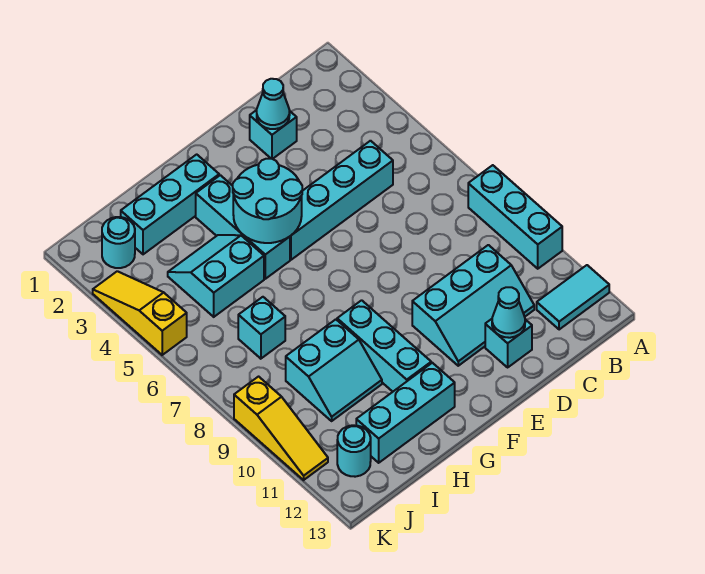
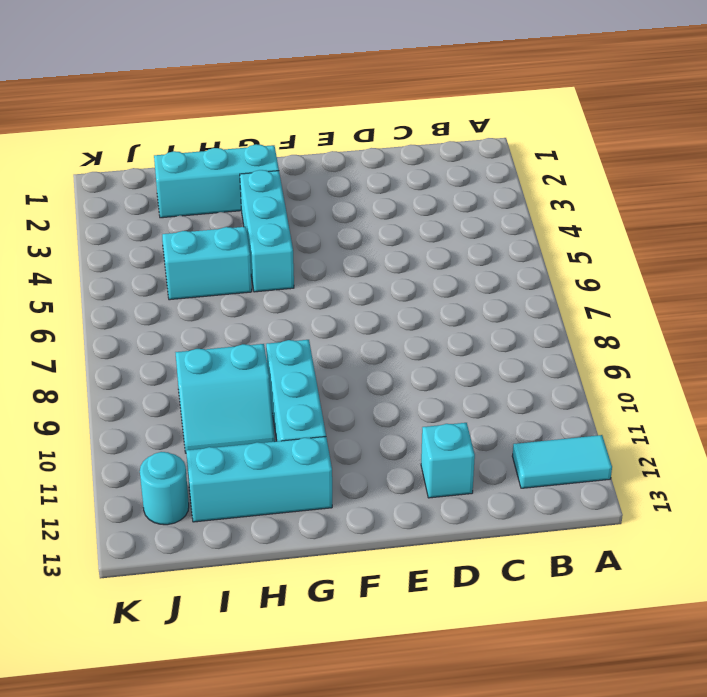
none -> cyan 1x3 brick [468,165,562,269]
none -> cyan 1x4 brick [290,141,393,260]
none -> cyan 2x3 slope [412,245,534,366]

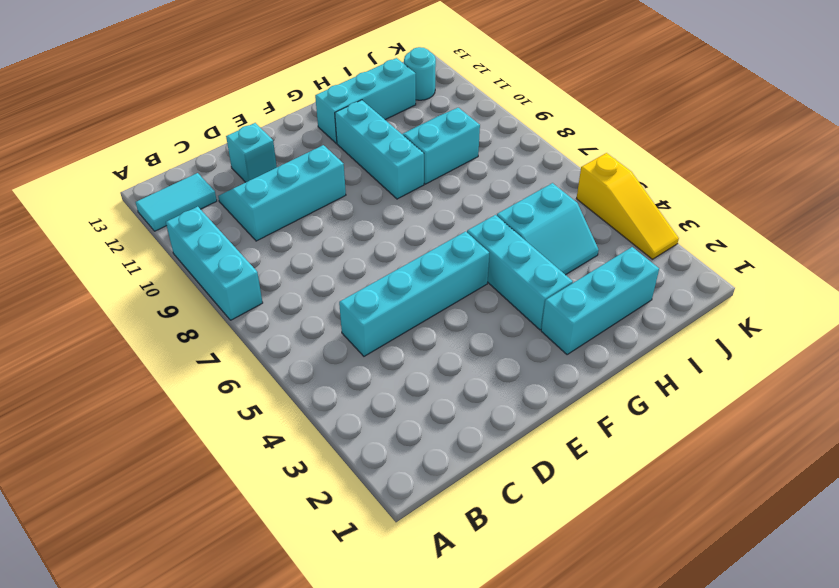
none -> cyan 1x1 brick [250,110,297,159]
none -> cyan 1x1 brick [238,297,285,359]
none -> cyan 1x1 round brick [102,217,135,268]

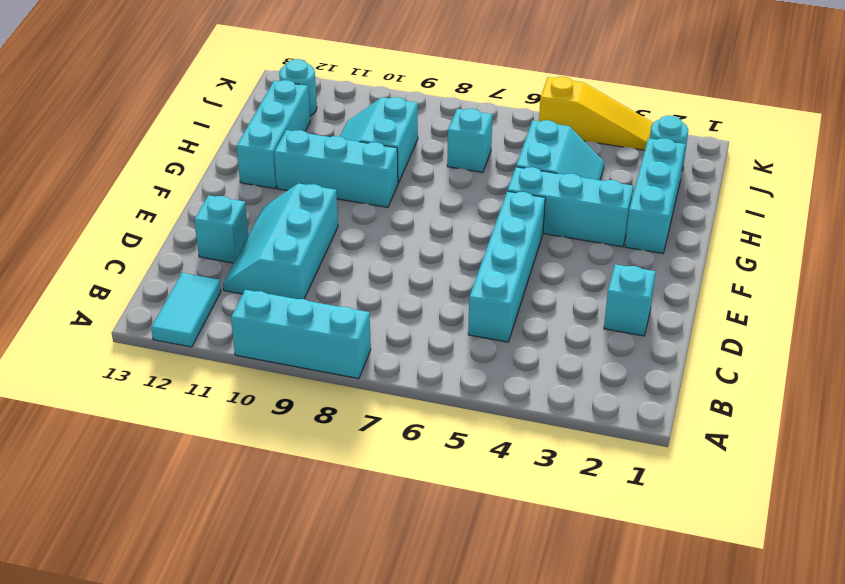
none -> yellow 1x3 slope [234,377,328,480]
none -> cyan 1x1 cone [257,79,290,129]
none -> cyan 1x1 cone [492,287,525,338]

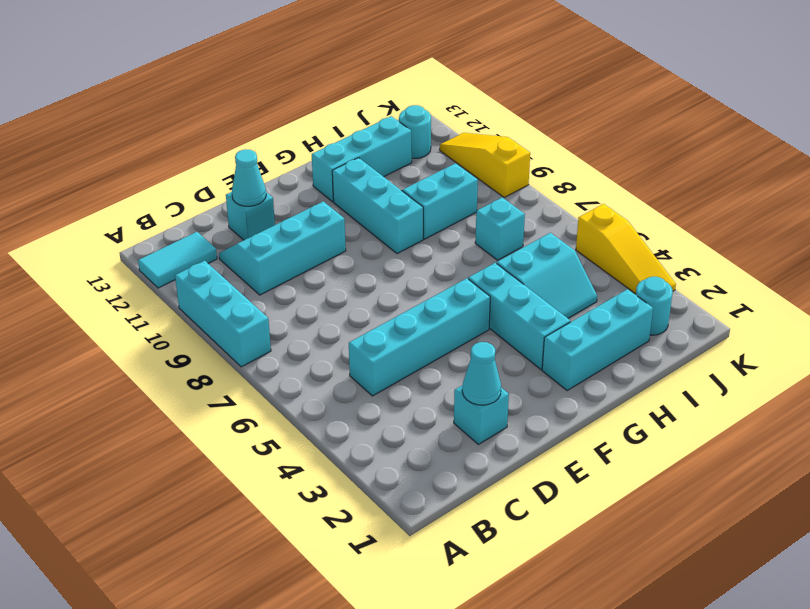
none -> cyan 2x2 round brick [233,159,302,243]

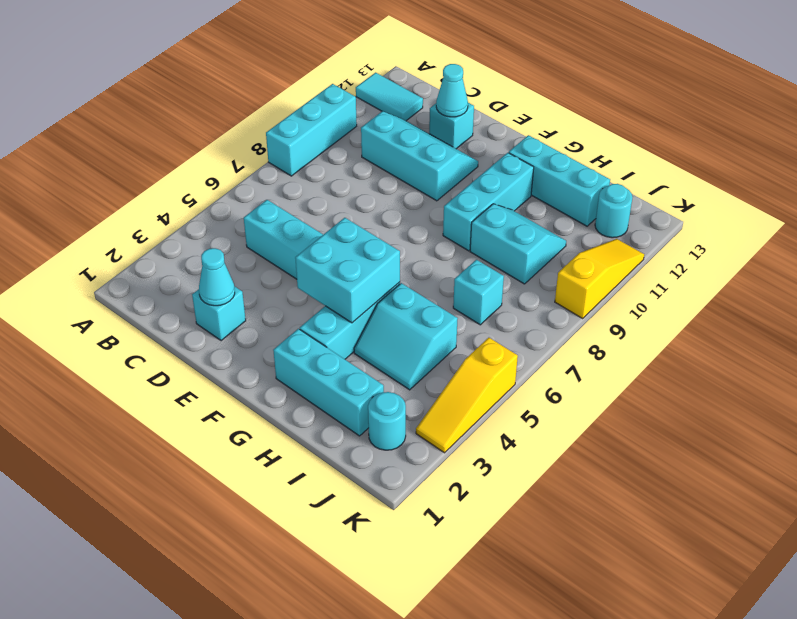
cyan 2x2 brick [295,218,400,323] -> cyan 2x2 round brick [233,159,302,243]

